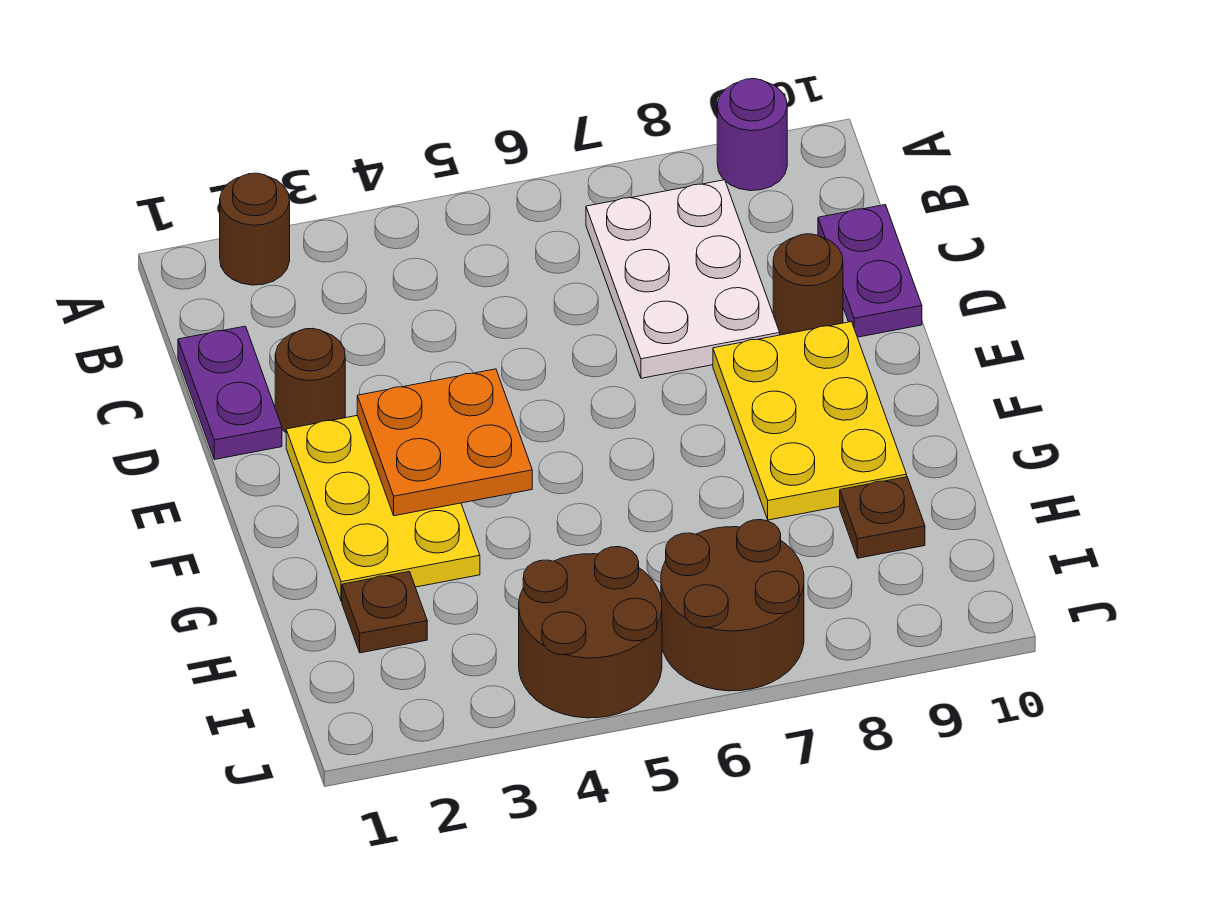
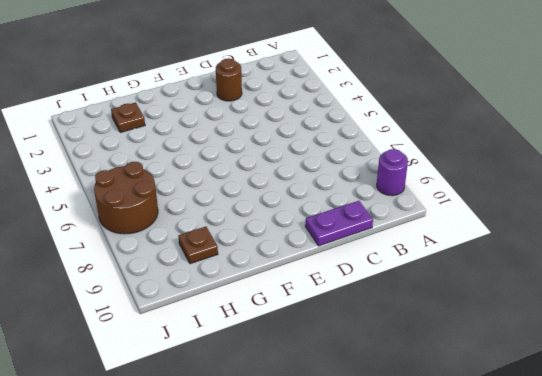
none -> brown 1x1 round brick [220,173,290,285]
none -> white 2x3 plate [586,180,780,378]
none -> purple 1x2 plate [178,326,282,459]

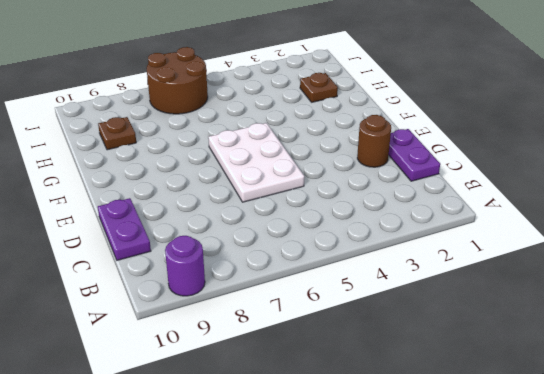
white 2x3 plate [208,123,304,202] -> white 2x3 plate moved to [586,180,780,378]
none -> brown 1x1 round brick [220,173,290,285]
none -> brown 1x1 round brick [773,234,843,335]
none -> yellow 2x3 plate [286,416,480,601]

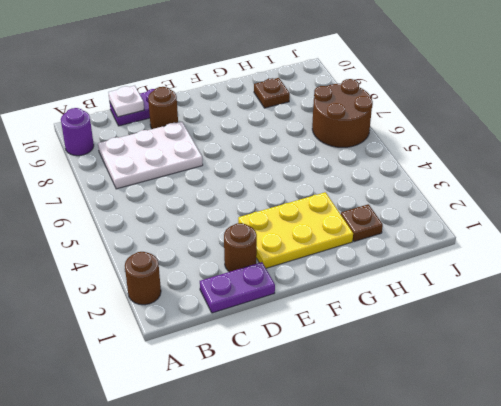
white 1x1 plate [108,86,144,117] -> none
none -> yellow 2x3 plate [713,322,907,520]
none -> brown 2x2 round brick [519,547,662,718]
none -> orange 2x2 plate [357,369,532,516]

